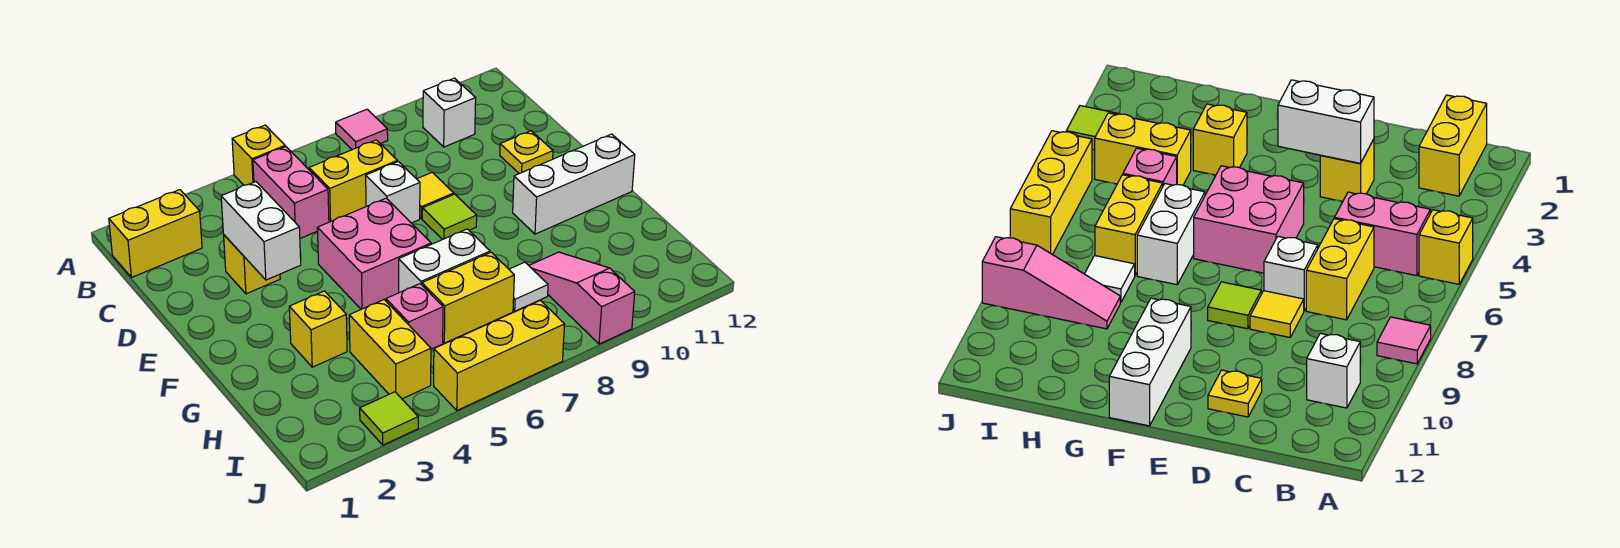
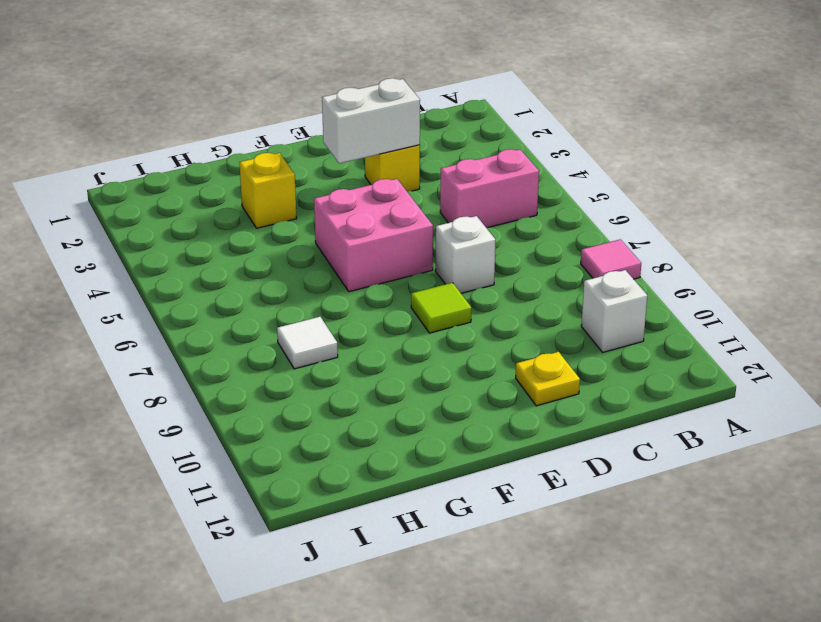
none -> yellow 1x1 brick [232,125,285,185]
none -> yellow 1x2 brick [109,190,202,278]
none -> yellow 1x2 brick [309,140,397,222]

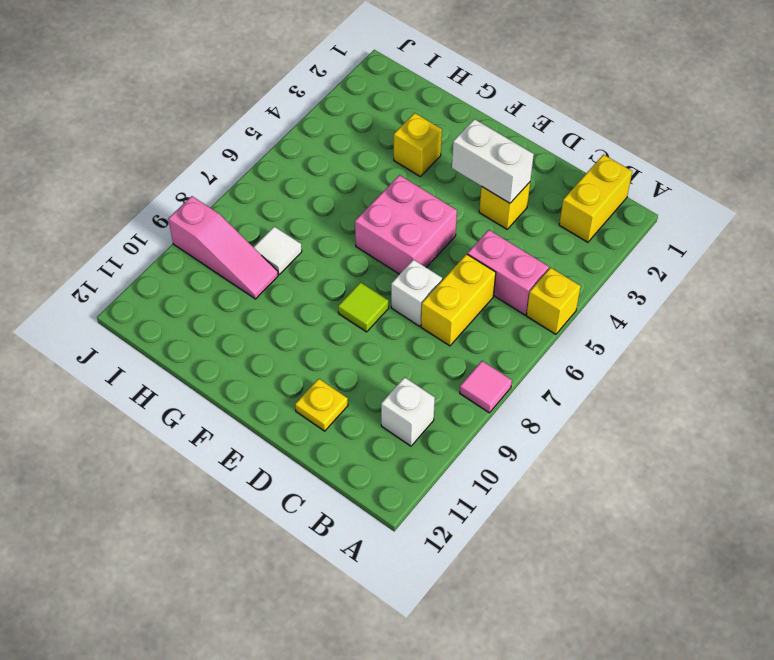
none -> yellow 1x1 tile [417,172,454,219]
none -> white 1x3 brick [513,134,635,234]
none -> white 1x2 brick [399,229,490,293]

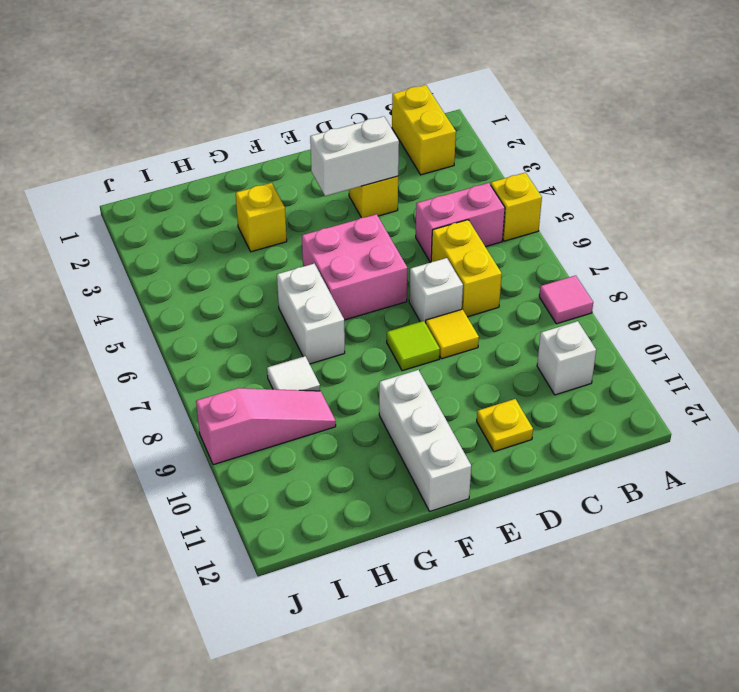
none -> yellow 1x2 brick [349,300,431,399]
none -> pink 1x1 brick [386,284,443,349]
none -> yellow 1x2 brick [422,252,514,343]

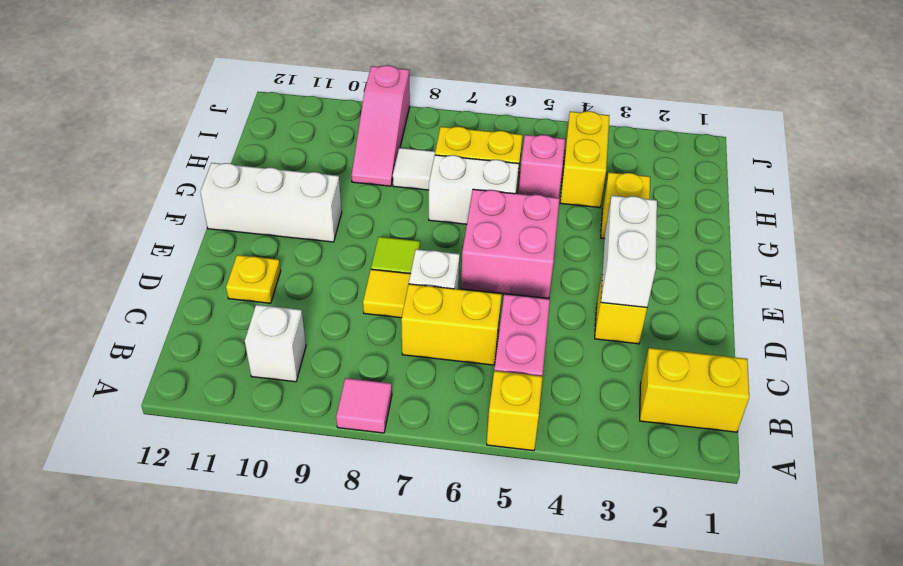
none -> lime 1x1 tile [360,392,418,445]
none -> yellow 1x3 brick [434,300,565,410]

